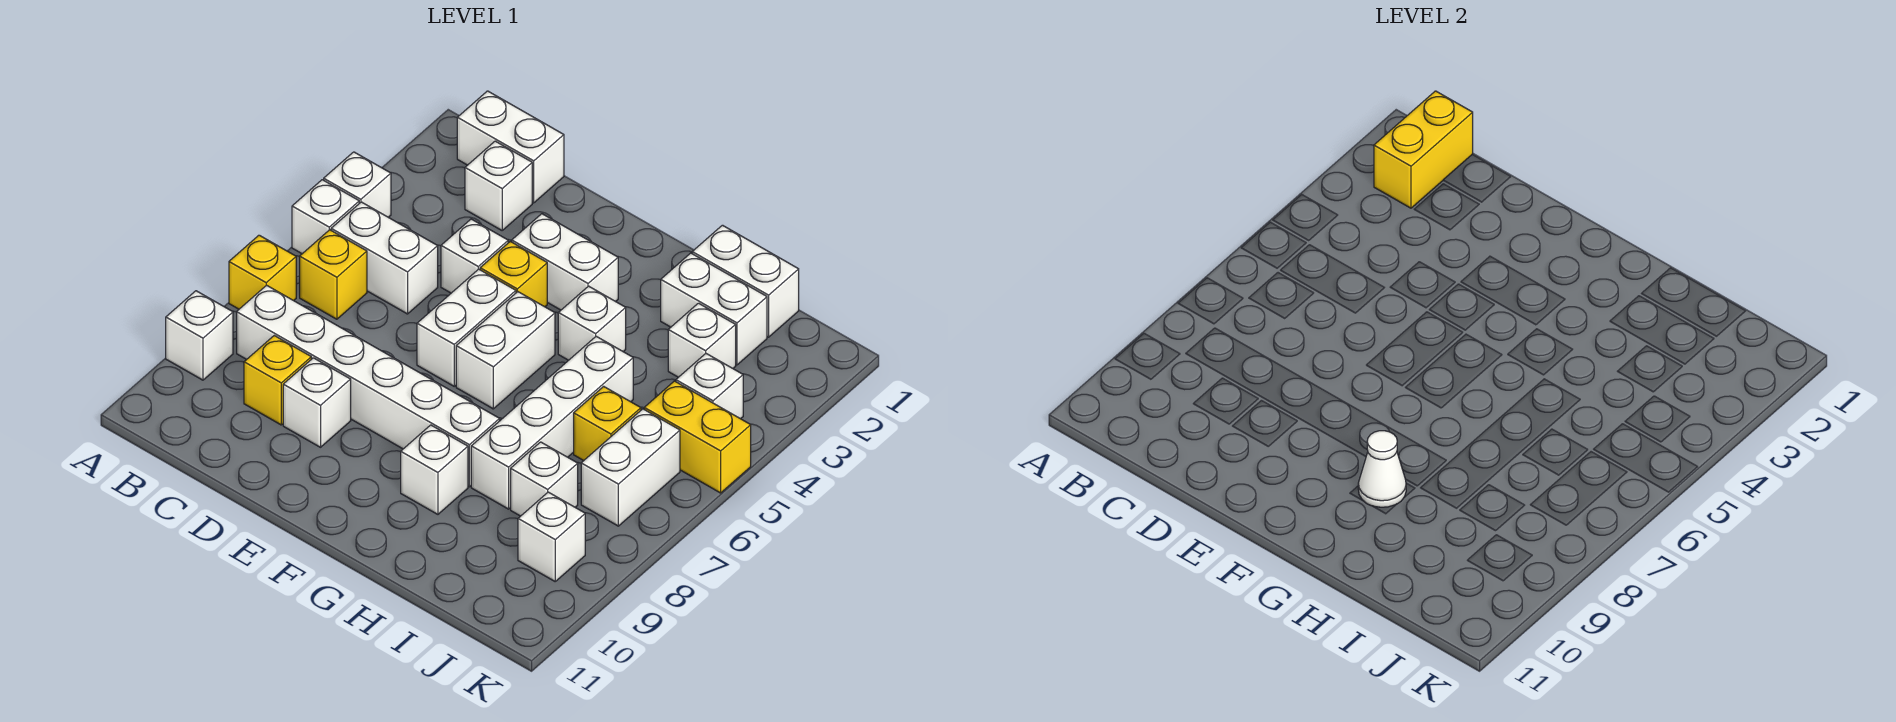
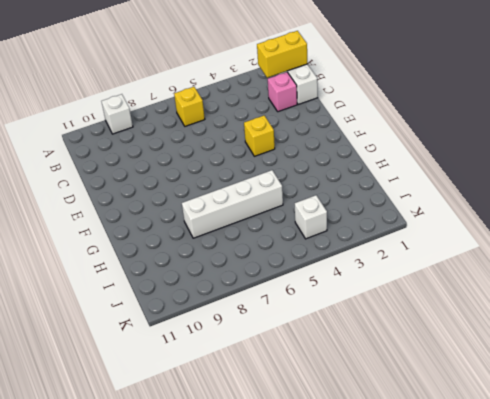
pink 1x1 brick [268,72,297,112] -> white 1x1 brick [465,141,532,230]
none -> white 1x1 brick [324,152,391,217]
none -> white 1x1 brick [292,180,359,254]
none -> yellow 1x1 brick [229,235,296,309]
none -> white 1x2 brick [331,202,438,314]

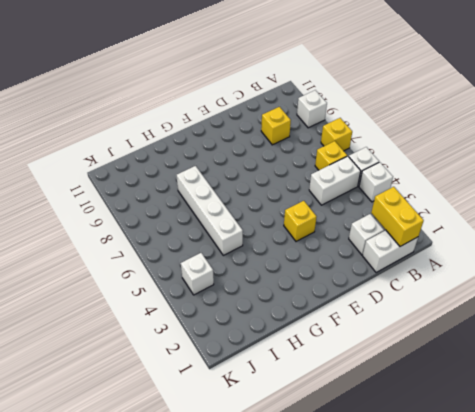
none -> white 1x6 brick [237,285,500,487]
none -> white 1x1 brick [441,219,508,293]
none -> white 1x1 brick [283,358,351,447]
none -> white 1x2 brick [512,214,618,310]

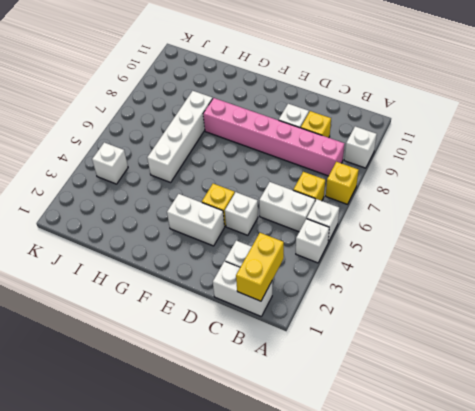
pink 1x6 brick [203,98,345,176] -> white 1x6 brick [237,285,500,487]
none -> white 1x2 brick [417,269,516,386]
none -> white 1x2 brick [456,292,555,409]
none -> white 1x1 brick [558,286,626,360]
none -> white 1x1 brick [401,425,468,514]

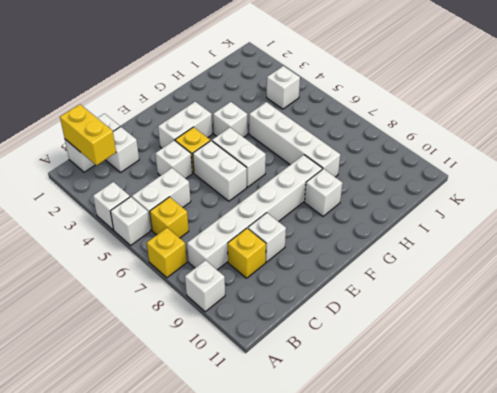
none -> white 1x2 brick [692,225,799,337]
none -> white 1x2 brick [661,253,767,365]
none -> white 1x1 brick [668,303,736,377]
none -> yellow 1x1 brick [574,386,641,461]

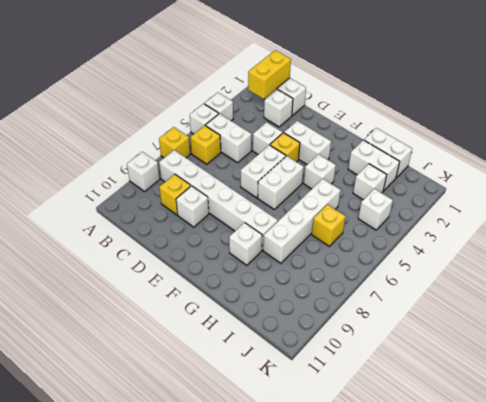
none -> white 1x1 brick [511,442,578,516]
none -> yellow 1x2 brick [644,381,751,493]
none -> white 1x2 brick [581,409,680,526]
none -> white 1x1 brick [518,492,585,581]

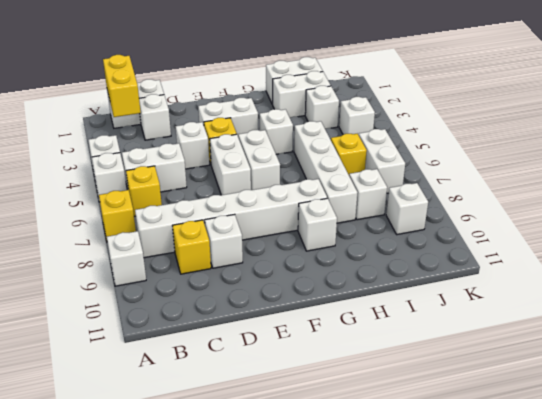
none -> yellow 1x2 brick [644,381,751,493]
none -> white 1x1 cone [1358,431,1406,507]

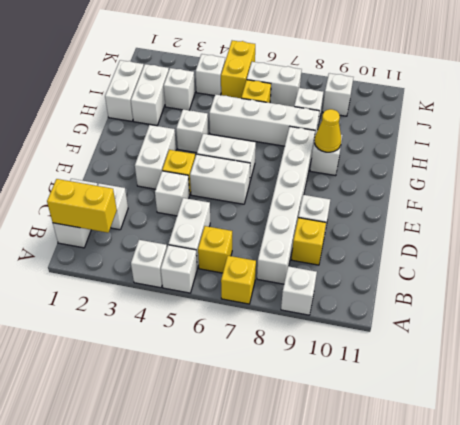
yellow 1x1 cone [314,109,341,152] -> white 1x1 cone [1358,431,1406,507]

